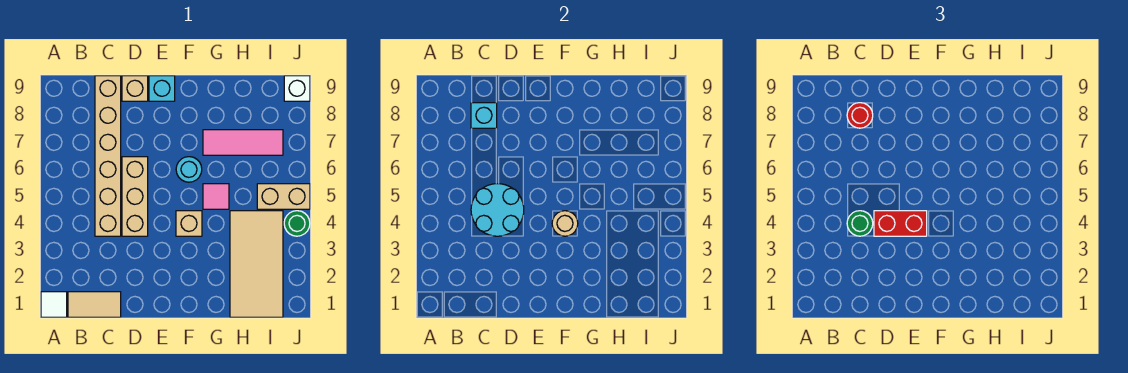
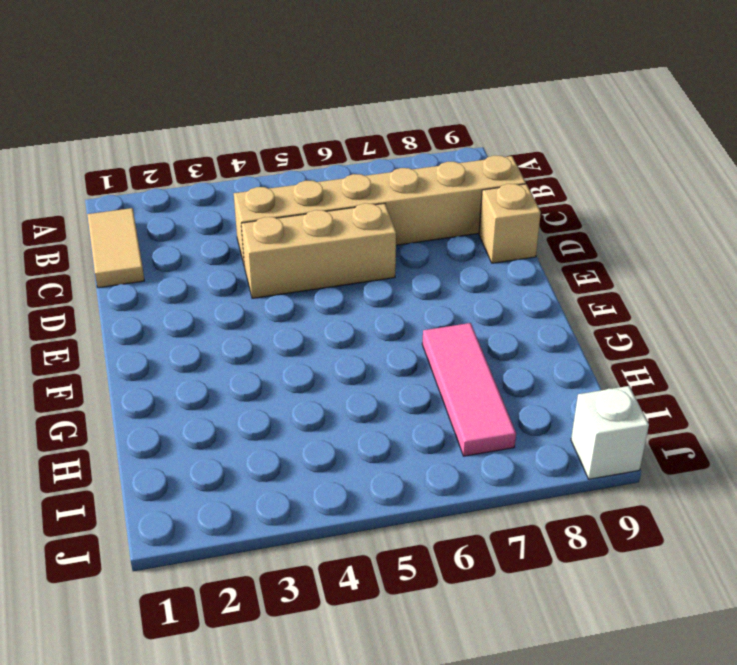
none -> white 1x1 tile [41,292,67,317]
none -> cyan 1x1 brick [149,76,175,101]
none -> tan 1x1 brick [176,211,202,236]

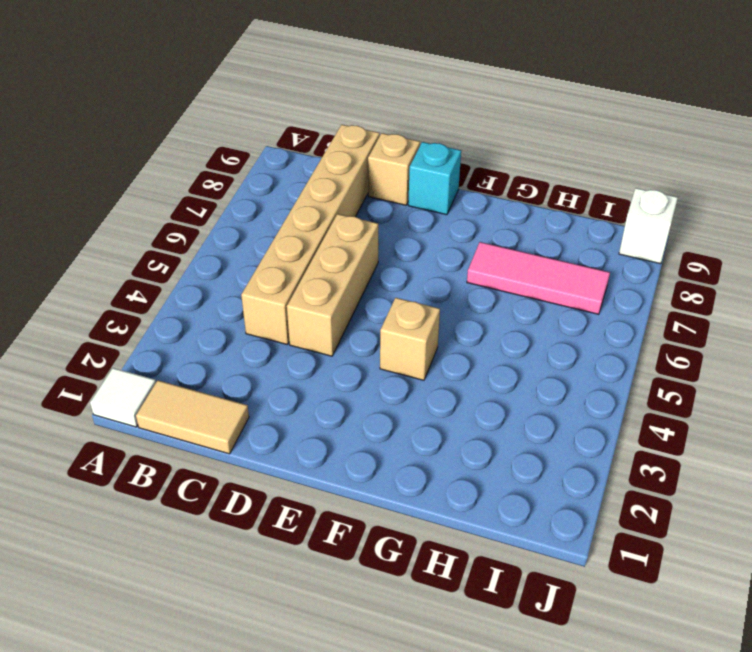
none -> cyan 1x1 round brick [176,157,202,182]
none -> pink 1x1 tile [203,184,229,209]
none -> tan 2x4 tile [230,211,283,317]

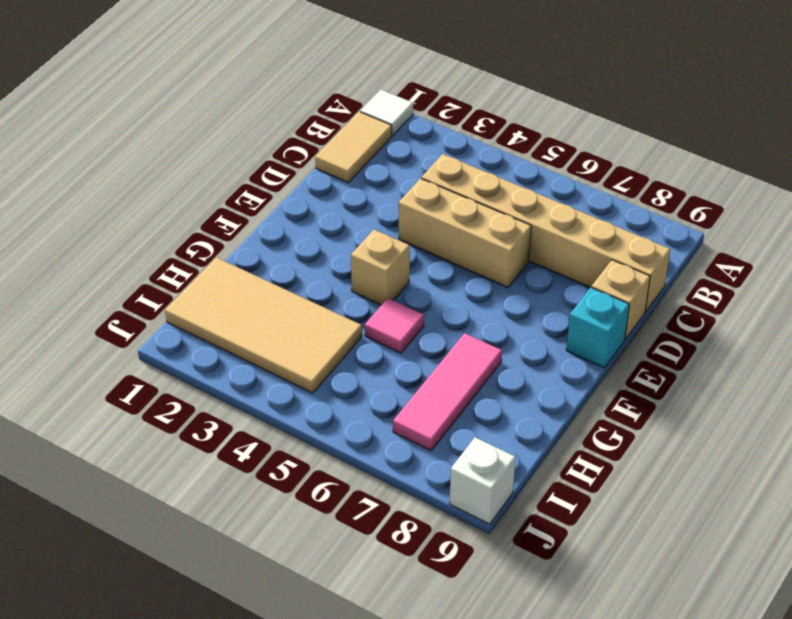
none -> cyan 1x1 round brick [176,157,202,182]
none -> tan 1x2 brick [257,184,310,209]
none -> green 1x1 round brick [284,211,310,236]

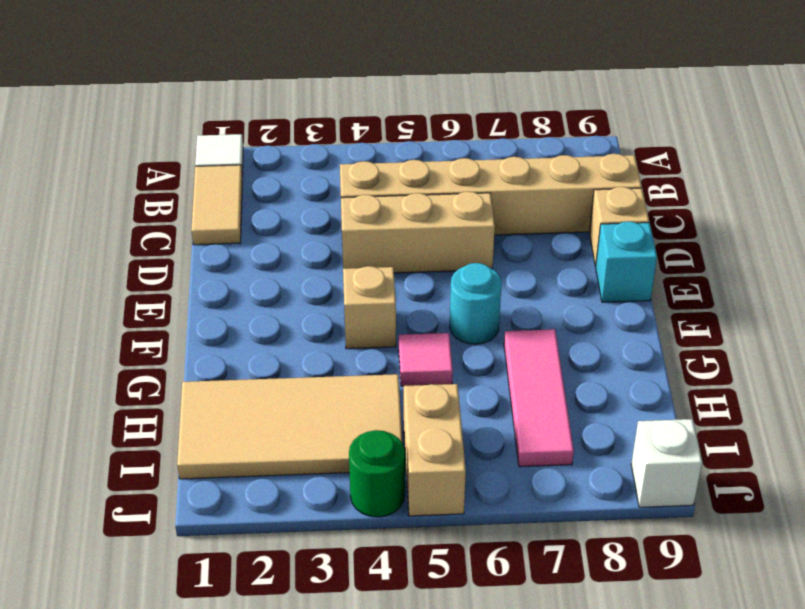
none -> cyan 2x2 round brick [471,184,524,236]
none -> cyan 1x1 brick [471,103,497,128]
none -> tan 1x1 round brick [552,211,578,236]

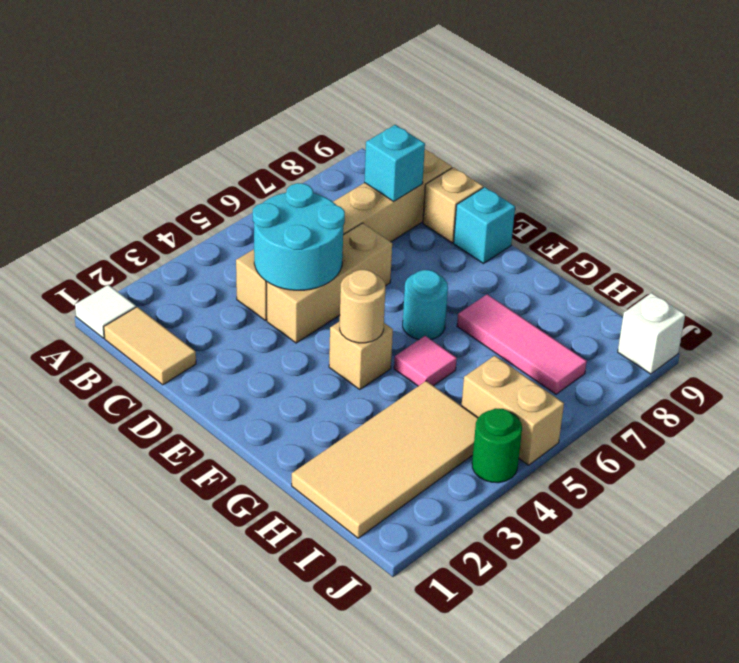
none -> green 1x1 round brick [847,211,873,236]
none -> red 1x1 round brick [847,103,873,128]
none -> red 1x2 brick [874,211,927,236]

